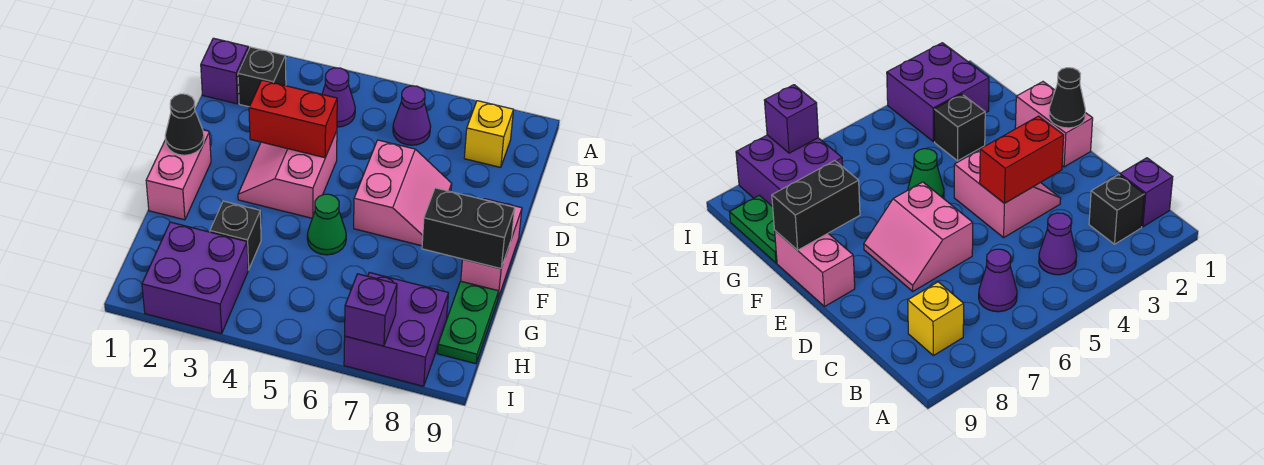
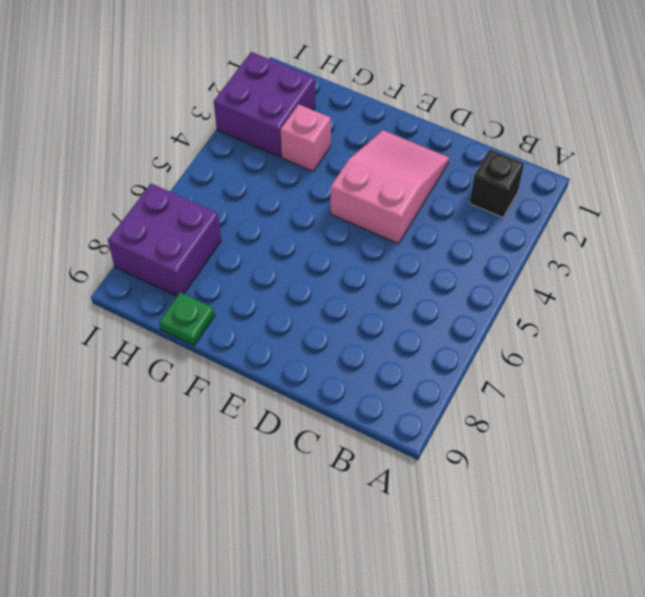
pink 2x3 slope [331,130,449,244] -> pink 2x2 slope [238,131,337,218]
pink 1x1 brick [281,104,331,171] -> black 1x1 brick [210,201,261,270]
green 1x1 plate [159,292,215,345] -> green 1x2 plate [437,281,499,364]
none -> purple 1x1 brick [201,38,248,104]
none -> purple 1x1 cone [322,68,355,127]
none -> purple 1x1 cone [393,86,431,145]

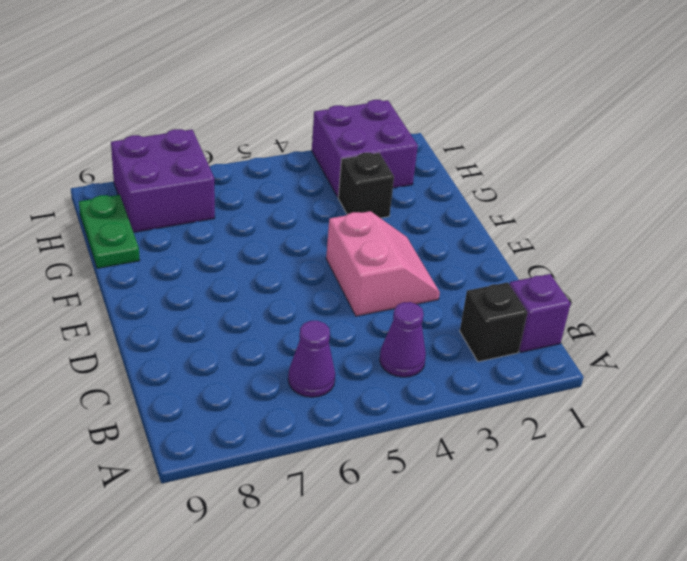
none -> yellow 1x1 brick [464,101,514,167]
none -> pink 2x2 slope [354,140,452,246]
none -> pink 1x2 brick [146,130,211,220]

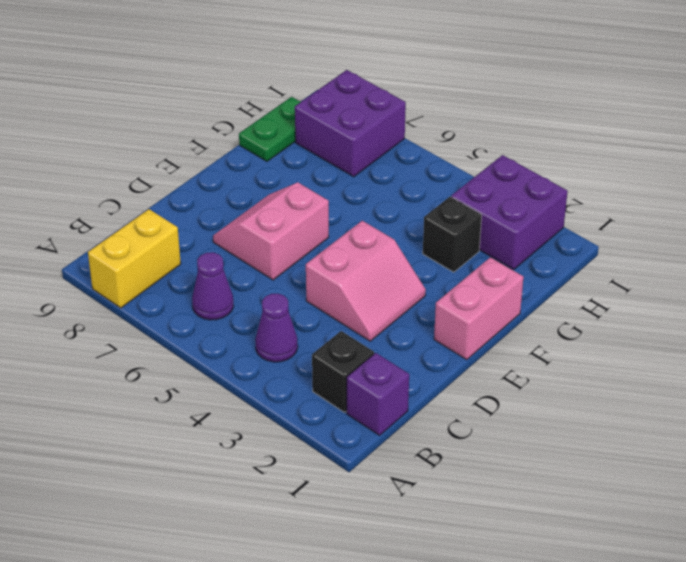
yellow 1x2 brick [88,209,181,308] -> yellow 1x1 brick [464,101,514,167]
none -> pink 1x2 brick [461,199,522,298]
none -> green 1x1 cone [307,194,346,255]
none -> red 1x2 brick [249,80,337,158]

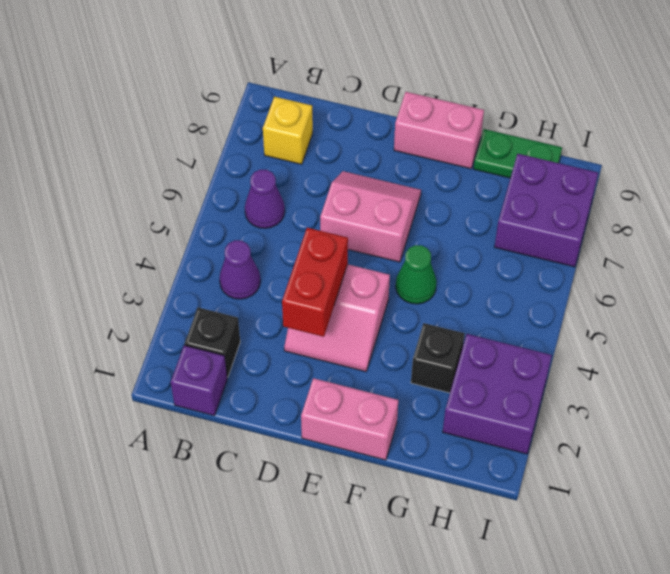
none -> black 1x1 cone [165,94,204,155]
none -> black 1x2 brick [422,188,515,269]
none -> purple 1x1 brick [345,274,397,346]

